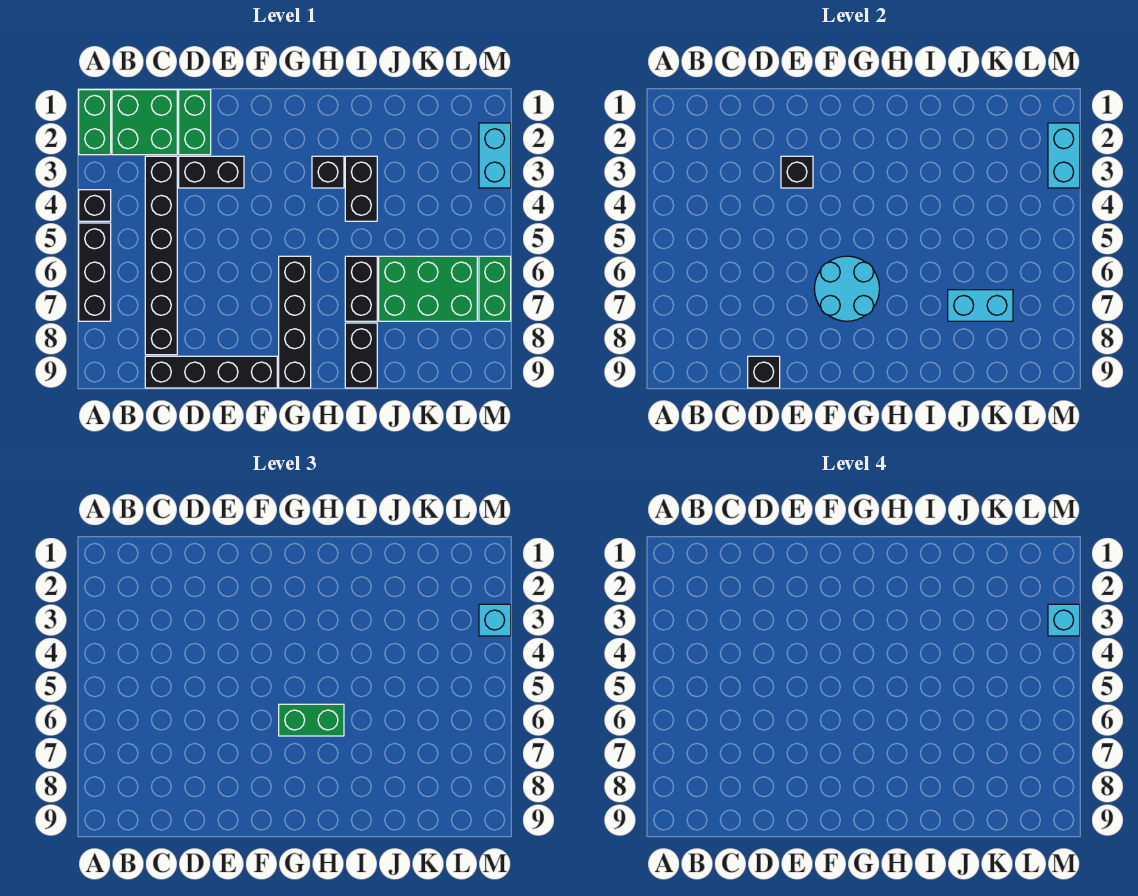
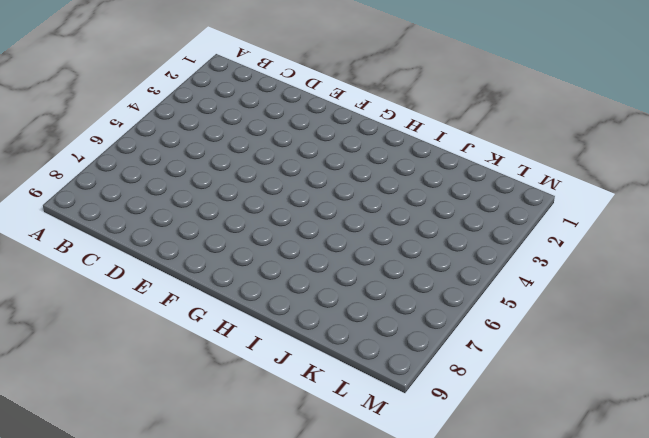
none -> green 1x2 brick [79,90,111,155]
none -> black 1x1 brick [79,190,111,221]
none -> black 1x3 brick [79,223,111,321]

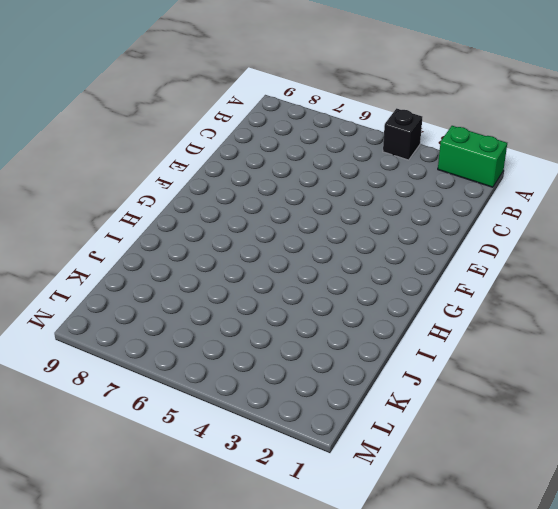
none -> black 1x3 brick [79,223,111,321]
none -> green 2x2 brick [112,90,177,155]
none -> black 1x6 brick [145,156,177,355]

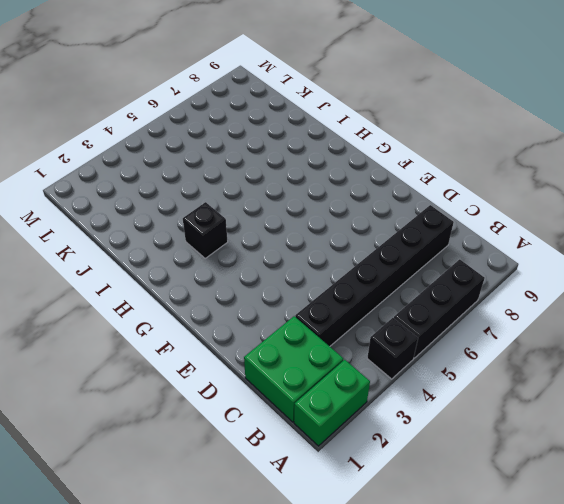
none -> black 1x4 brick [145,356,277,388]
none -> green 1x2 brick [179,90,211,155]
none -> black 1x2 brick [179,156,244,188]

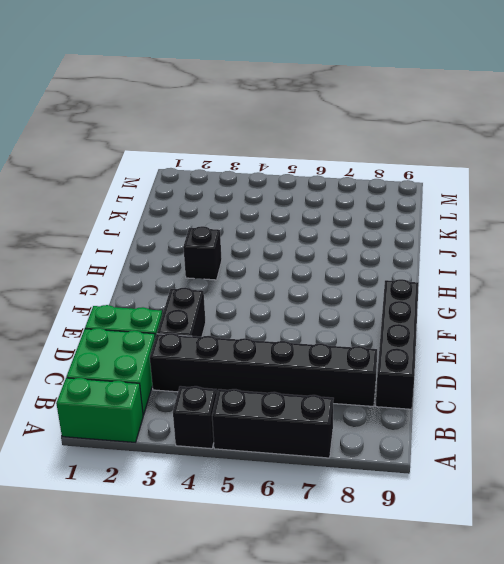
none -> black 1x4 brick [279,256,311,388]
none -> black 1x2 brick [345,156,377,221]
none -> black 1x2 brick [345,256,377,321]

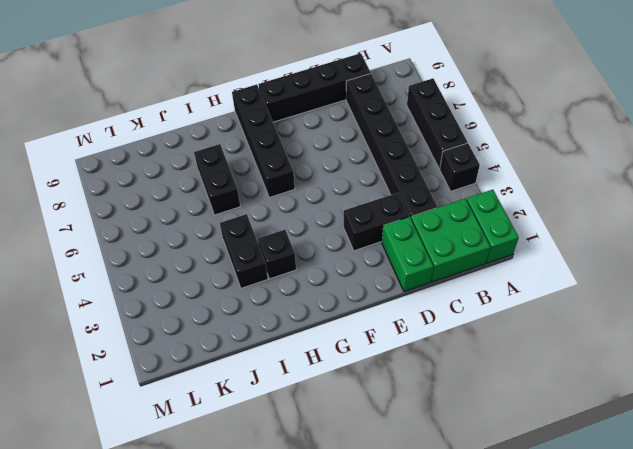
none -> black 1x2 brick [345,323,377,388]
none -> green 2x3 brick [379,256,477,321]
none -> cyan 1x2 brick [479,123,511,188]

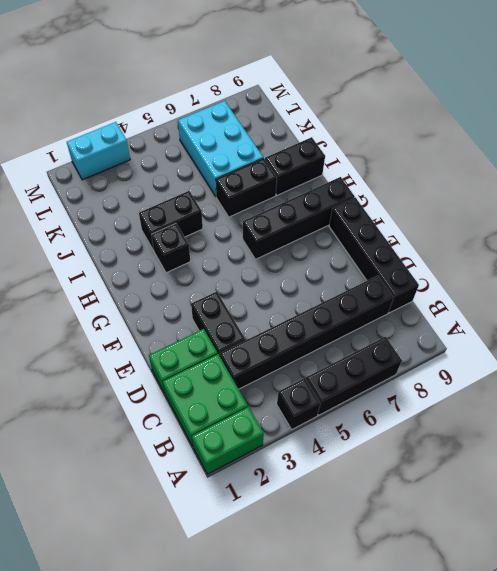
cyan 2x3 brick [178,101,263,196] -> green 2x3 brick [379,256,477,321]
none -> green 1x2 brick [479,256,511,321]
none -> black 1x1 brick [748,356,780,388]
none -> black 1x1 brick [781,156,813,188]

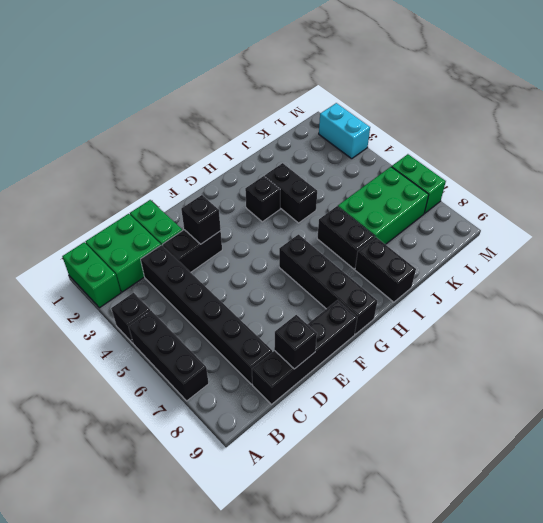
none -> cyan 2x2 round brick [814,256,880,321]
none -> cyan 1x2 brick [948,290,1013,321]
none -> cyan 1x2 brick [1048,123,1080,188]

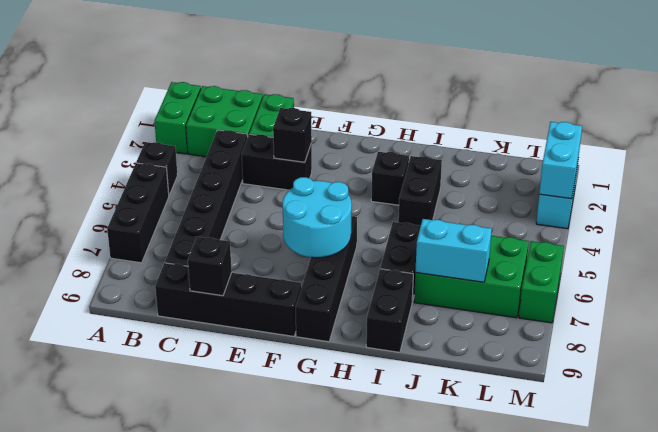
none -> green 1x2 brick [279,704,344,736]
none -> cyan 1x1 brick [479,604,511,636]
none -> cyan 1x1 brick [1048,604,1080,636]

